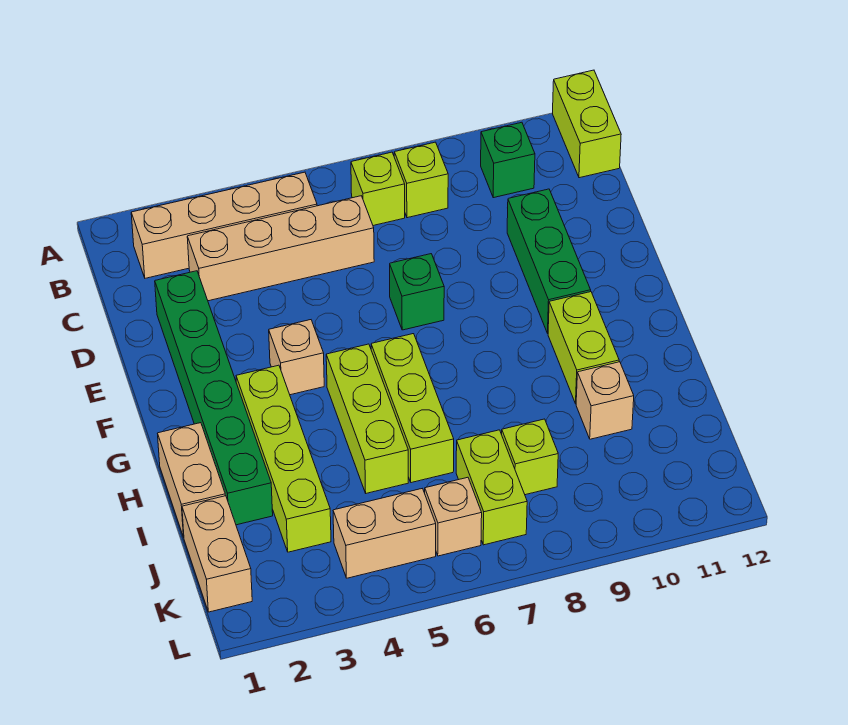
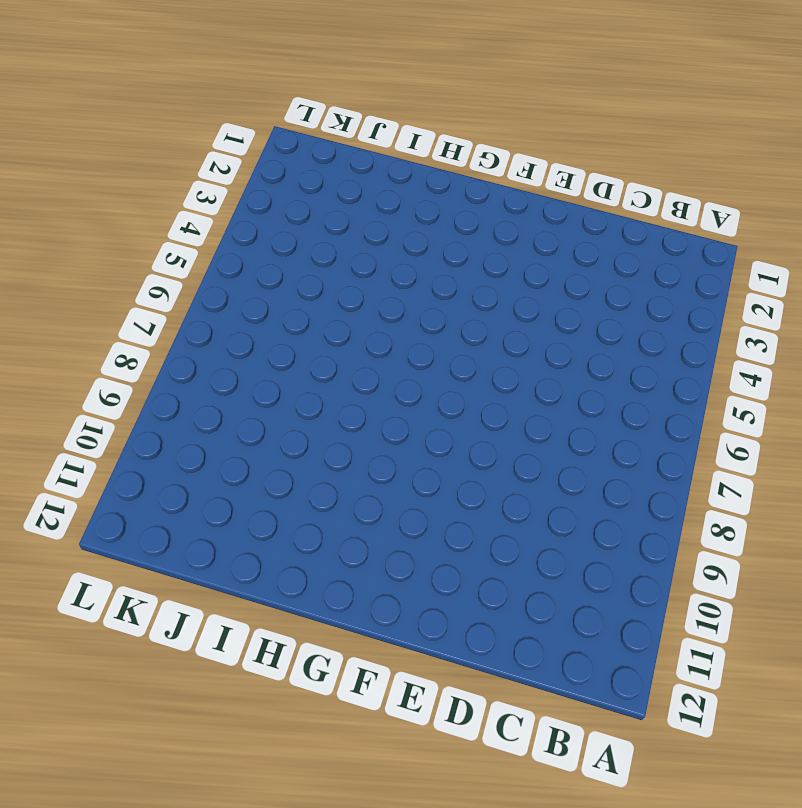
none -> lime 1x2 brick [553,70,621,178]
none -> tan 1x4 brick [131,172,317,278]
none -> lime 1x1 brick [351,152,405,226]

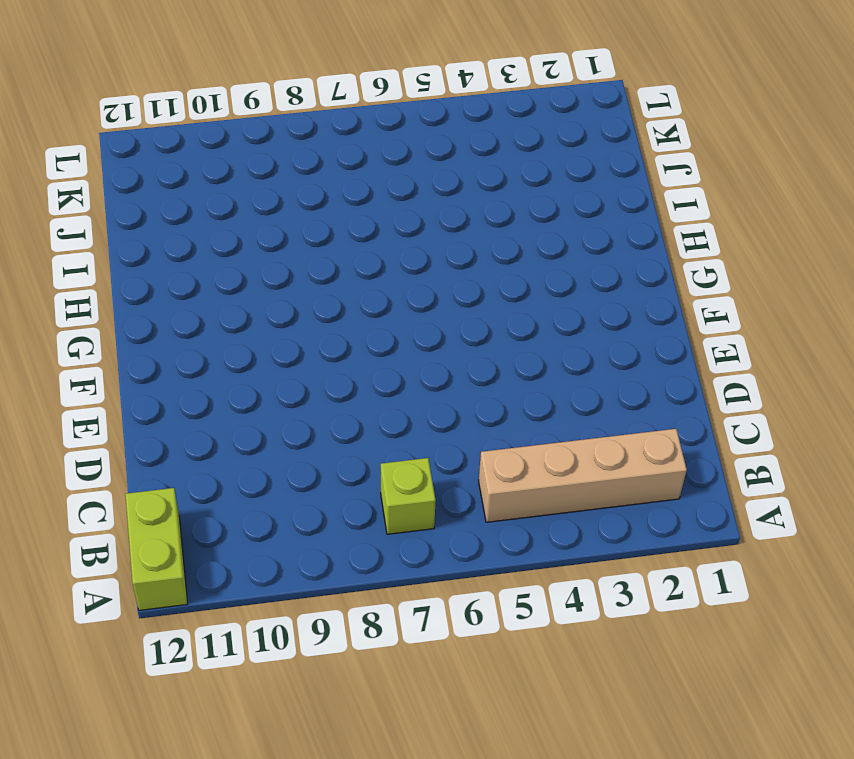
none -> lime 1x1 brick [394,142,448,218]
none -> green 1x1 brick [481,122,535,198]
none -> tan 1x4 brick [187,196,374,301]

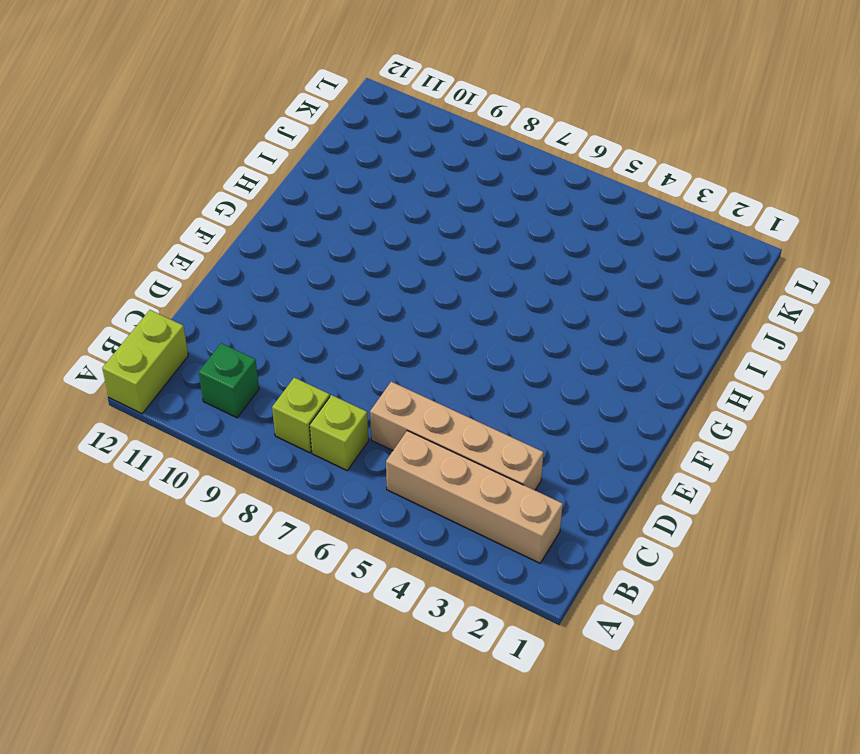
none -> green 1x6 brick [155,271,273,525]
none -> green 1x3 brick [507,189,591,333]
none -> green 1x1 brick [390,254,444,330]

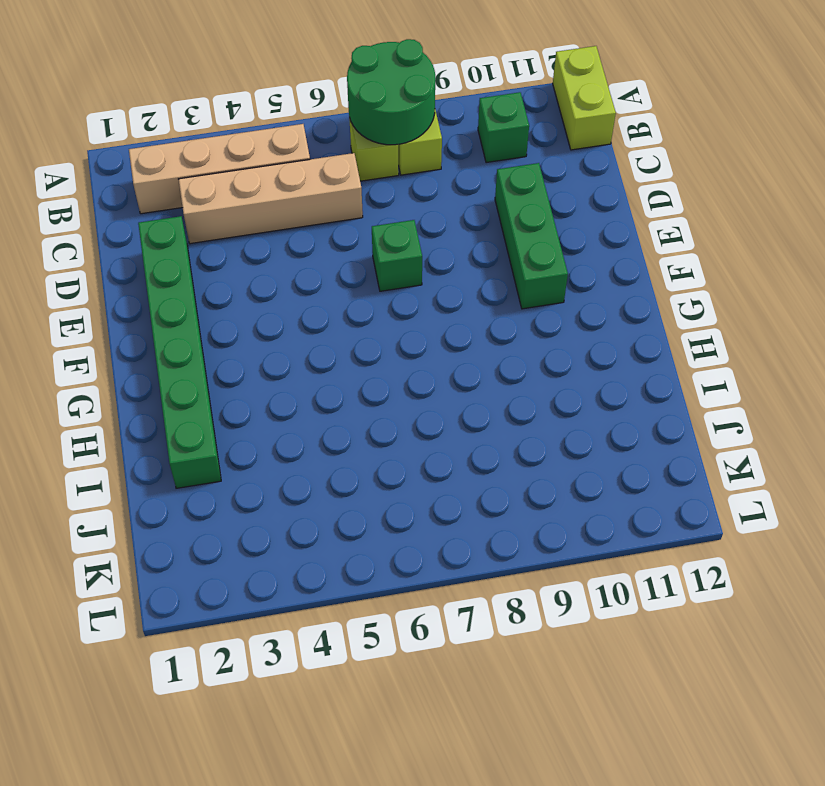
green 2x2 round brick [347,39,435,145] -> none
none -> tan 1x1 brick [269,320,324,395]
none -> lime 1x4 brick [236,365,331,552]
none -> lime 1x3 brick [326,344,408,493]

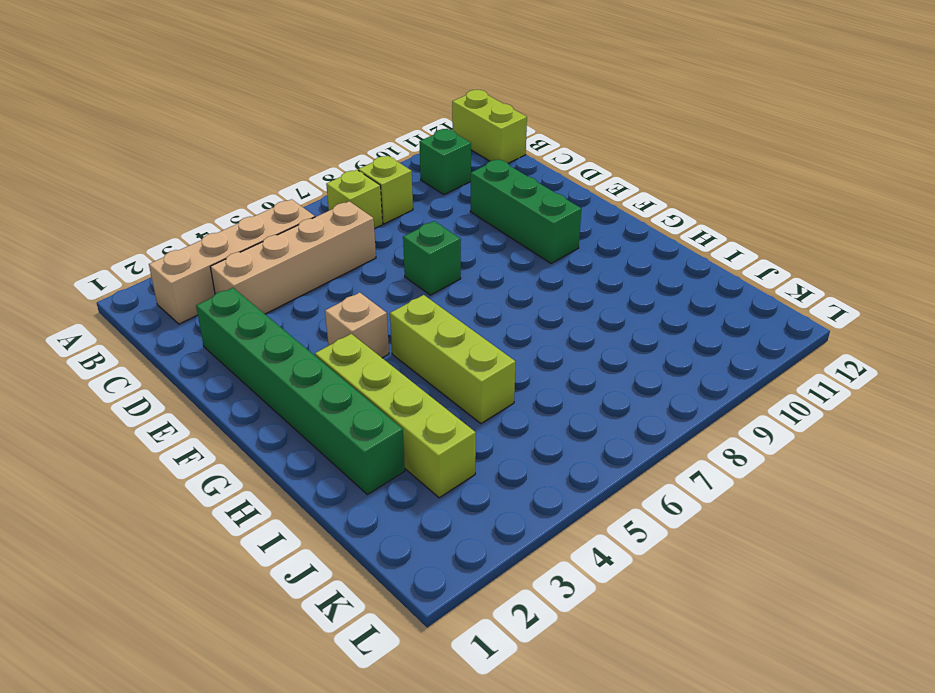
none -> lime 1x3 brick [371,334,454,483]
none -> lime 1x2 brick [548,292,619,403]
none -> tan 1x2 brick [158,423,225,537]

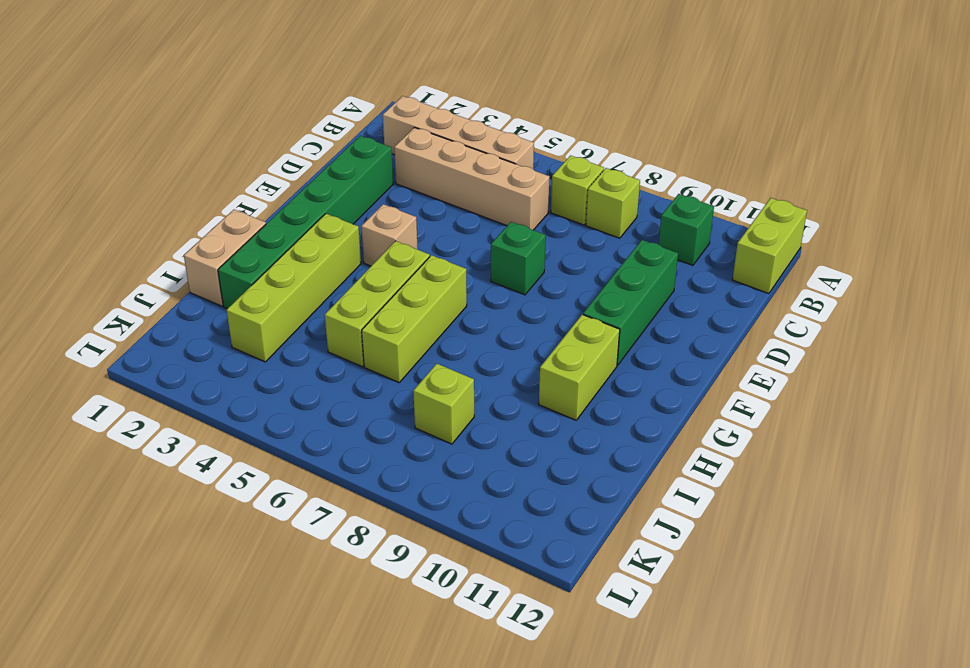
none -> tan 1x1 brick [576,362,634,439]
none -> tan 1x2 brick [182,496,252,612]
none -> lime 1x2 brick [456,430,527,545]

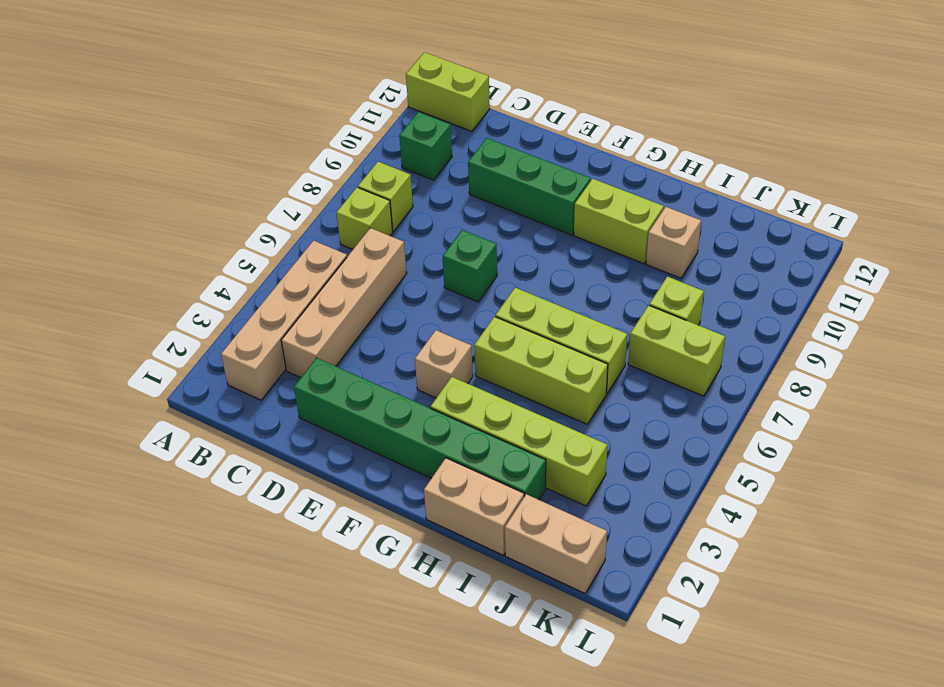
none -> tan 1x2 brick [333,489,436,578]
none -> tan 1x1 brick [425,477,482,556]

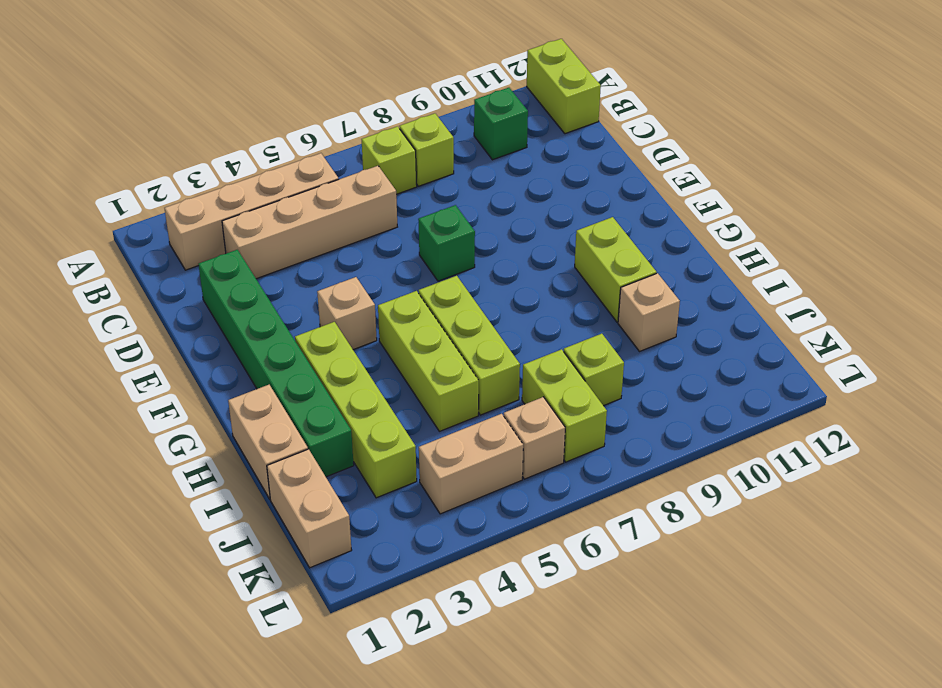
none -> green 1x3 brick [507,189,591,333]

